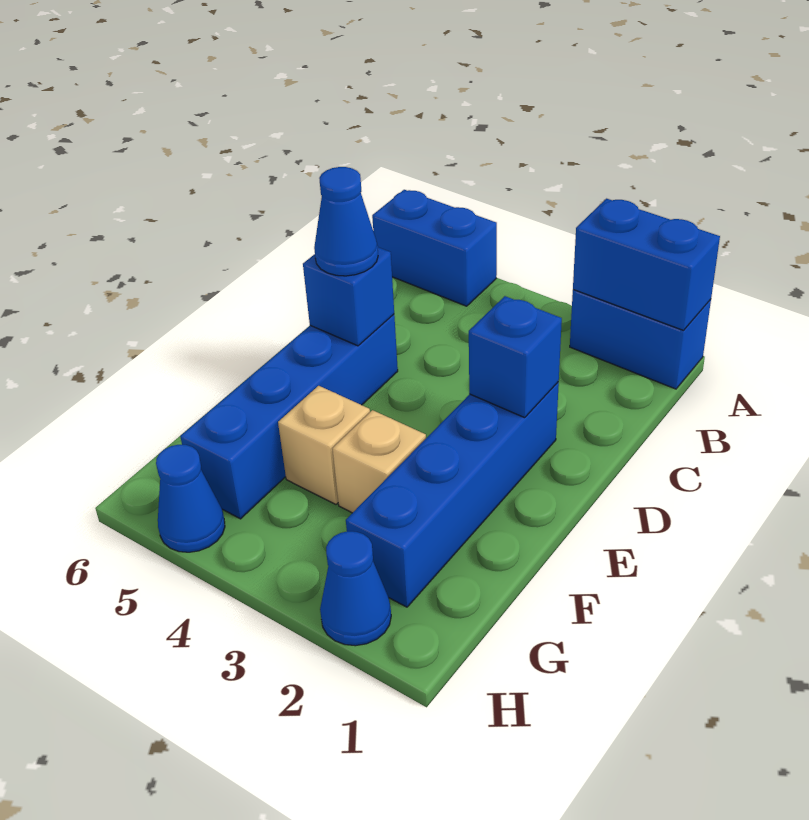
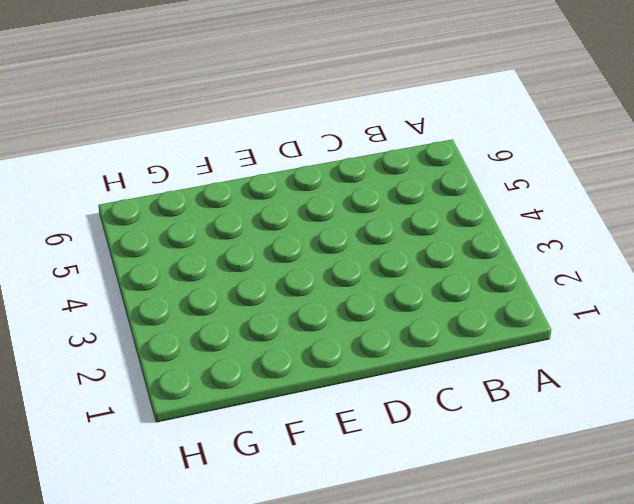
none -> blue 1x2 brick [570,290,711,389]
none -> blue 1x2 brick [372,190,497,306]
none -> blue 1x4 brick [346,382,559,607]

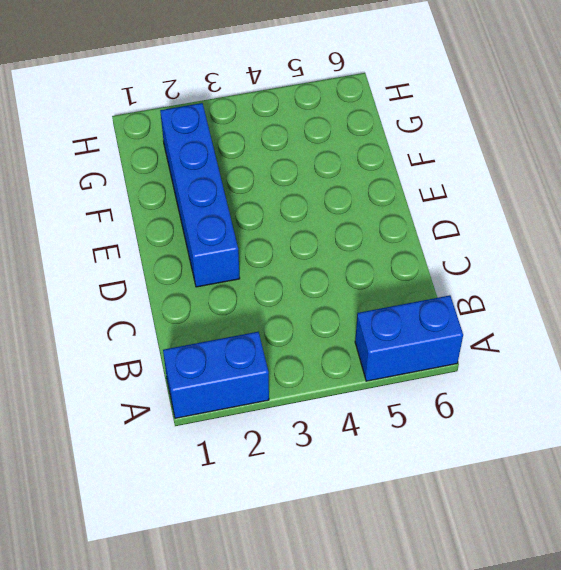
none -> blue 1x4 brick [180,314,398,519]
none -> tan 1x1 brick [332,410,426,513]
none -> tan 1x1 brick [278,386,370,504]

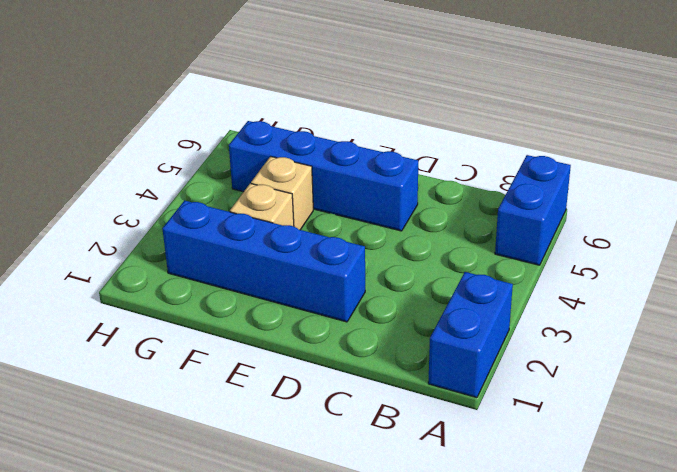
none -> blue 1x1 cone [320,531,391,646]
none -> blue 1x1 cone [156,445,225,552]
none -> blue 1x2 brick [573,199,720,330]

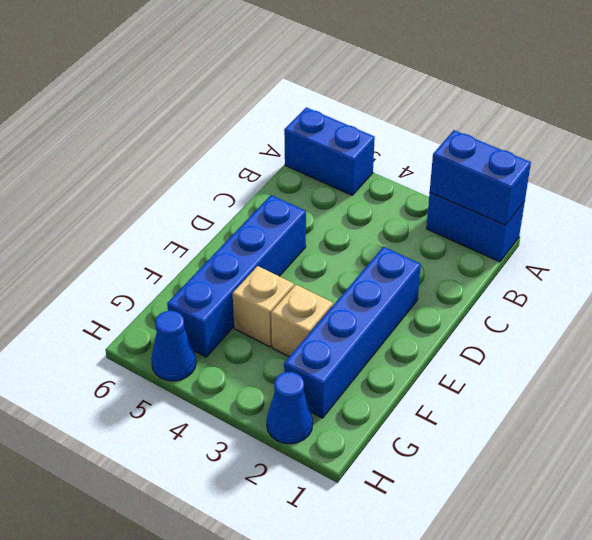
none -> blue 1x1 brick [469,296,562,418]
none -> blue 1x1 brick [303,247,394,346]
none -> blue 1x1 cone [314,167,378,276]

